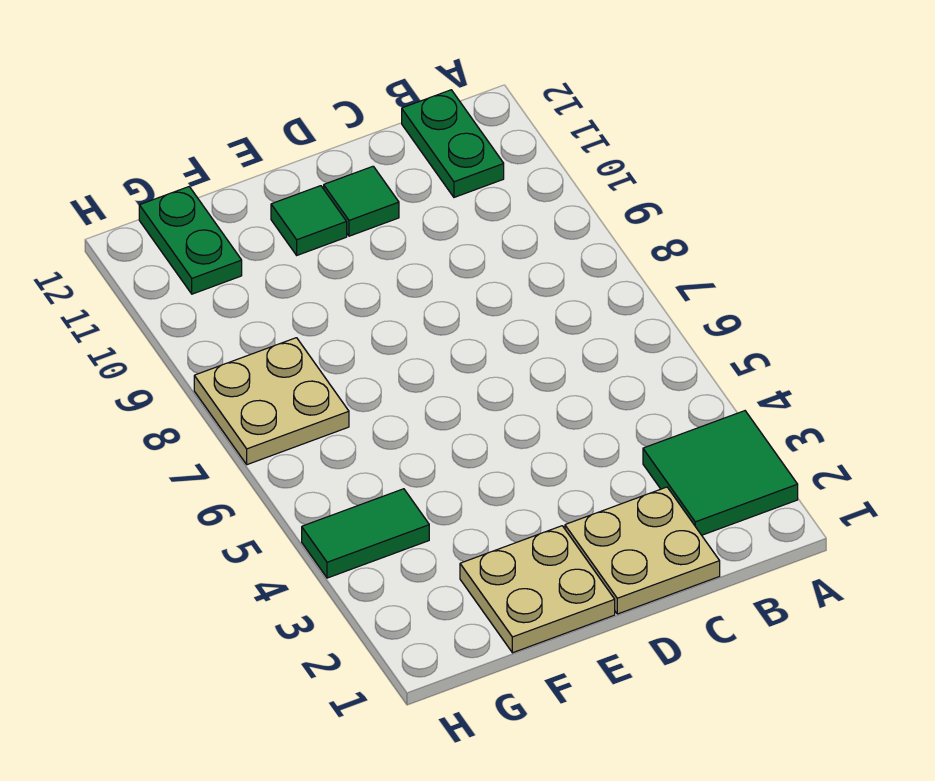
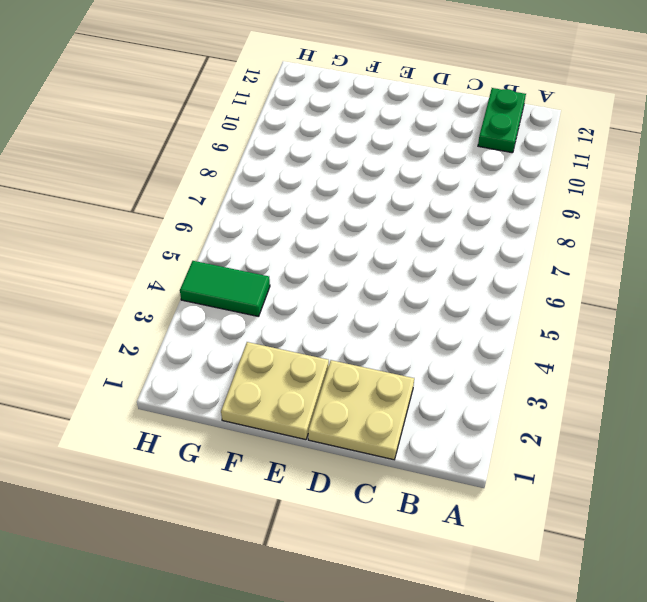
none -> green 2x2 tile [643,411,798,535]
none -> green 1x1 tile [324,166,399,236]

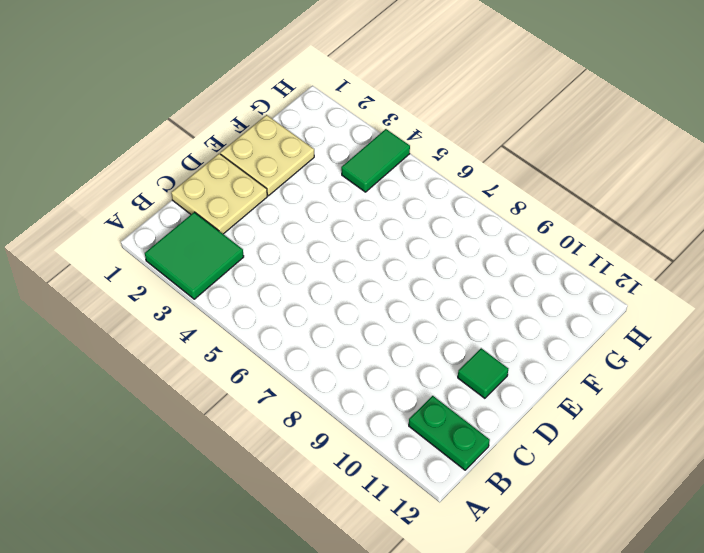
none -> green 1x1 tile [271,186,347,255]
none -> tan 2x2 plate [194,338,349,465]

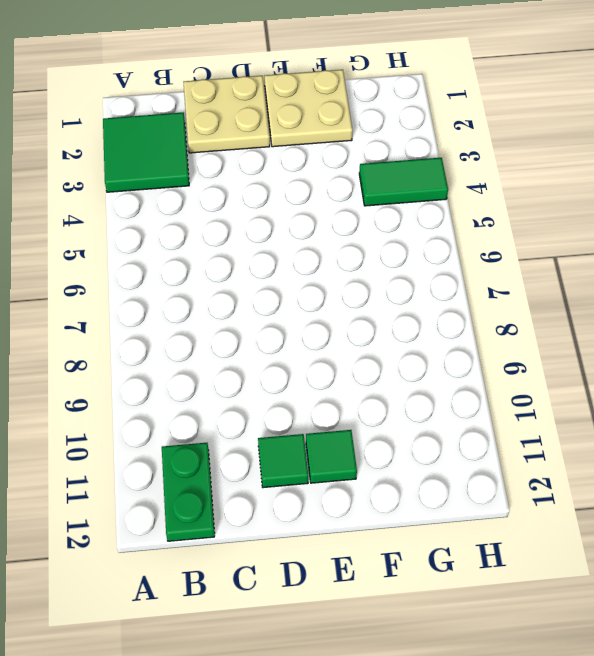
none -> tan 2x2 plate [194,338,349,465]
none -> green 1x2 plate [139,187,242,294]

